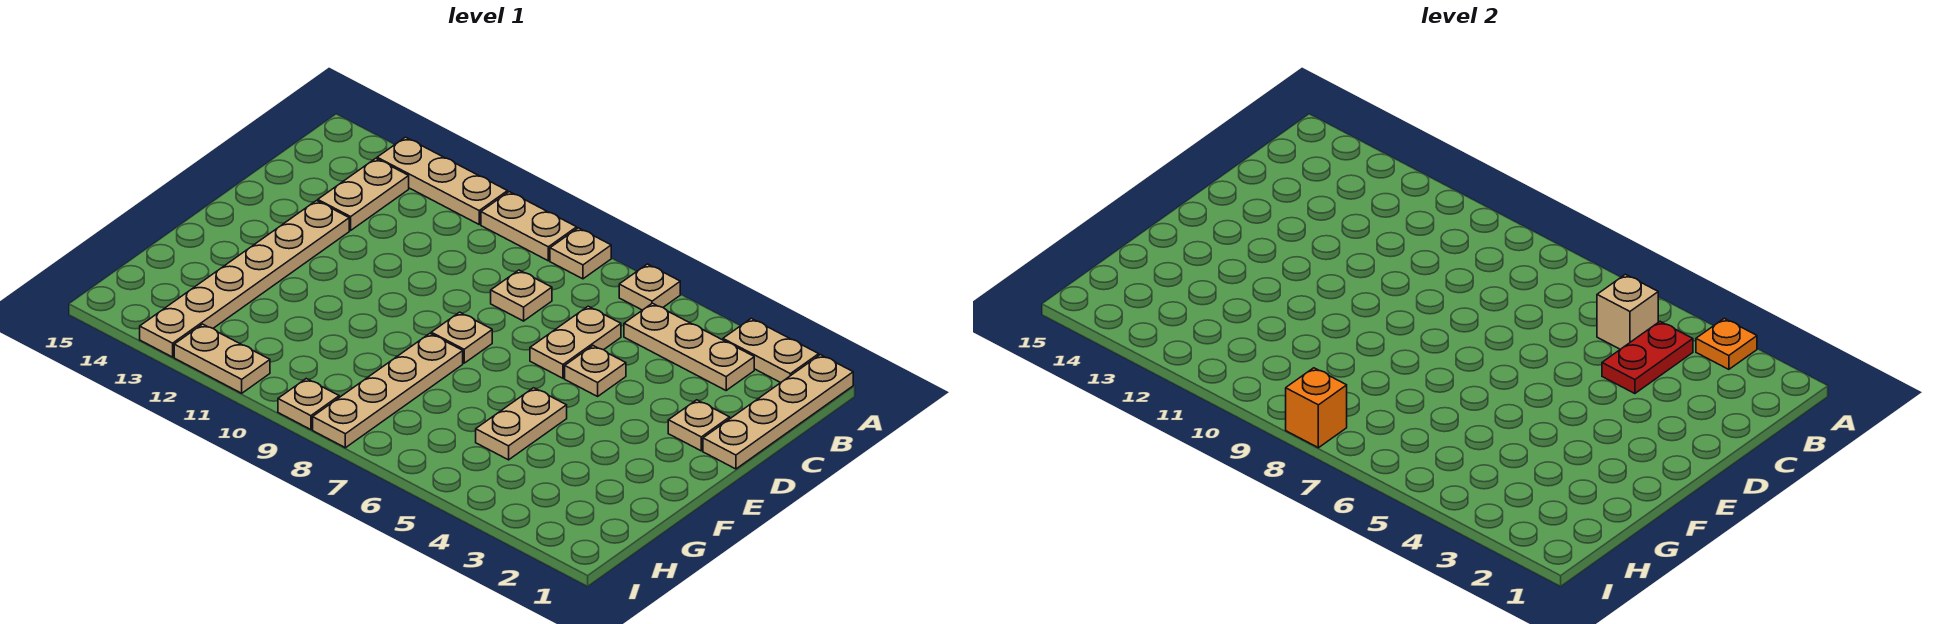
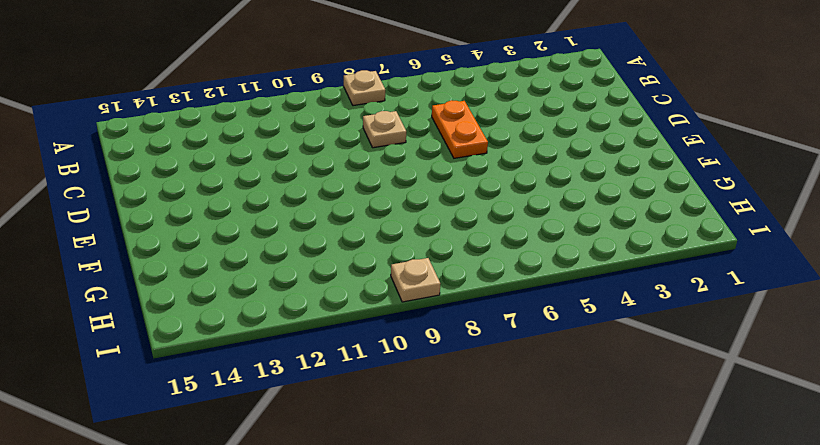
orange 1x2 plate [432,100,488,158] -> tan 1x2 plate [530,306,621,378]
none -> tan 1x4 plate [703,355,853,469]
none -> tan 1x2 plate [723,318,819,383]
none -> tan 1x1 plate [619,264,680,310]

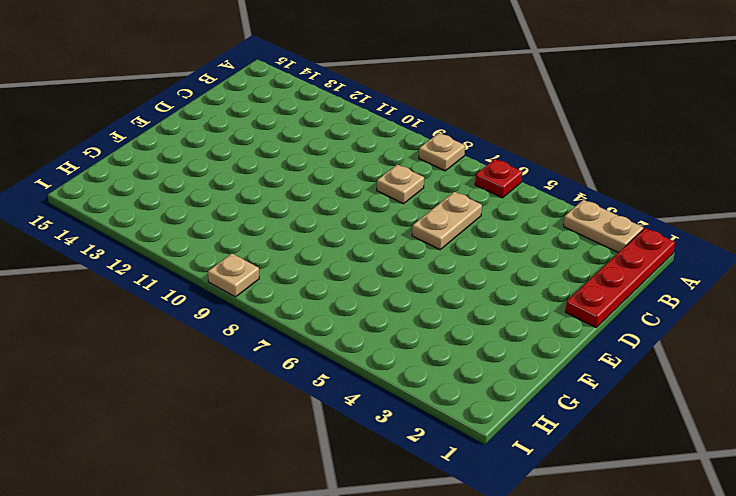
red 1x4 plate [565,228,675,327] -> tan 1x4 plate [703,355,853,469]
red 1x1 plate [475,159,522,198] -> tan 1x1 plate [619,264,680,310]
none -> tan 1x2 plate [481,192,577,261]
none -> tan 1x3 plate [377,137,507,224]
none -> tan 1x3 plate [624,303,754,390]

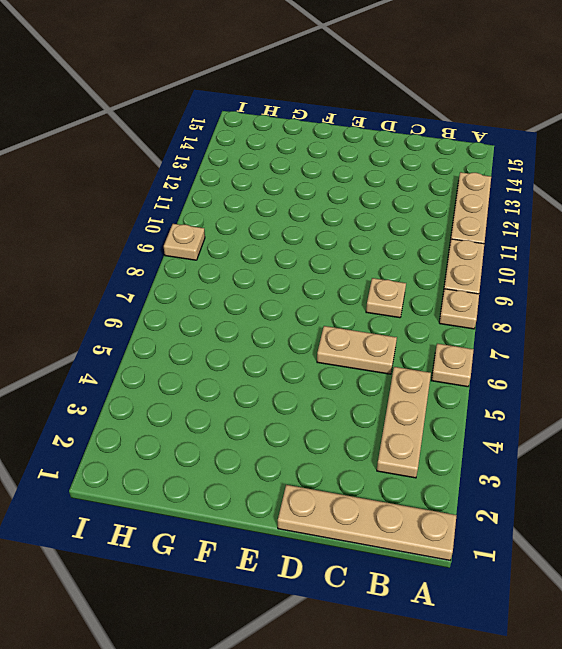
none -> tan 1x2 plate [723,318,819,383]
none -> tan 1x2 plate [318,158,409,230]
none -> tan 1x1 plate [668,400,730,451]

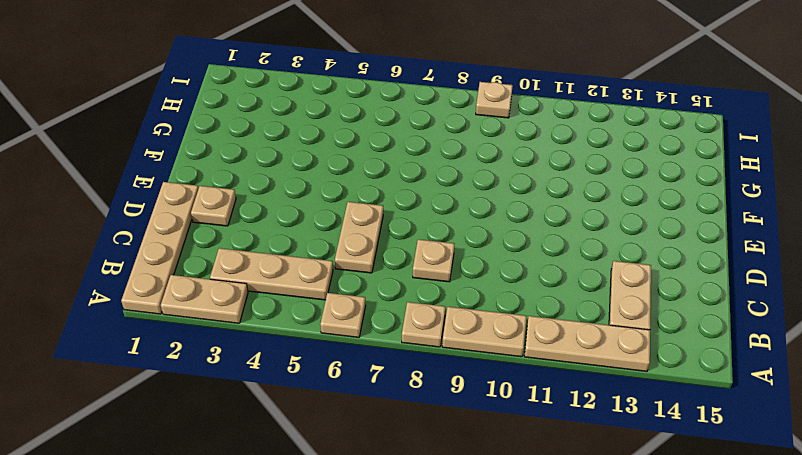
none -> tan 1x1 plate [565,346,626,396]
none -> tan 1x6 plate [140,201,349,357]
none -> tan 1x1 plate [431,312,492,363]

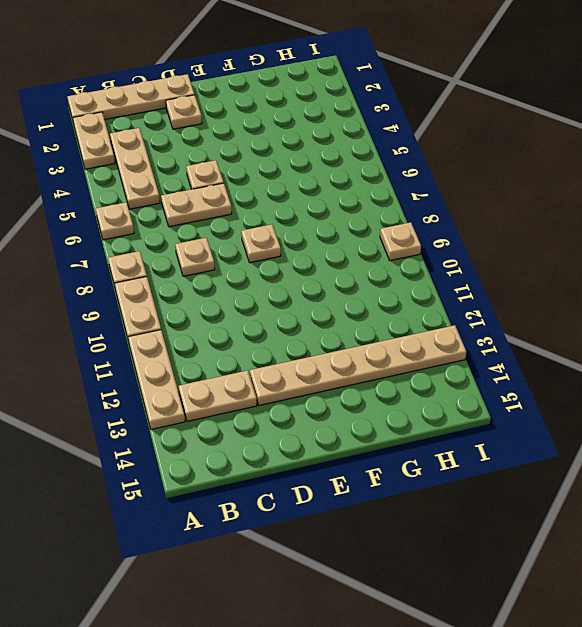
none -> tan 1x2 plate [476,388,567,460]
none -> tan 1x4 plate [313,334,463,448]
none -> tan 1x2 plate [174,324,270,393]

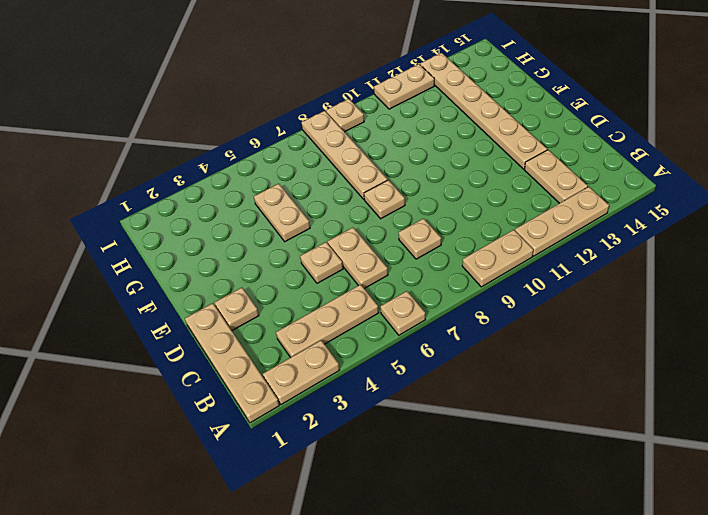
none -> tan 1x1 plate [550,228,611,279]
none -> orange 1x1 plate [1696,318,1757,369]
none -> red 1x2 plate [1602,322,1693,394]

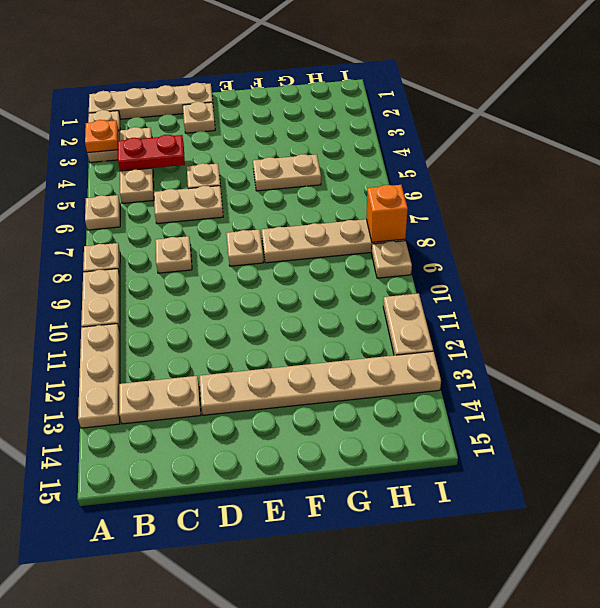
none -> tan 1x1 brick [1597,274,1658,349]

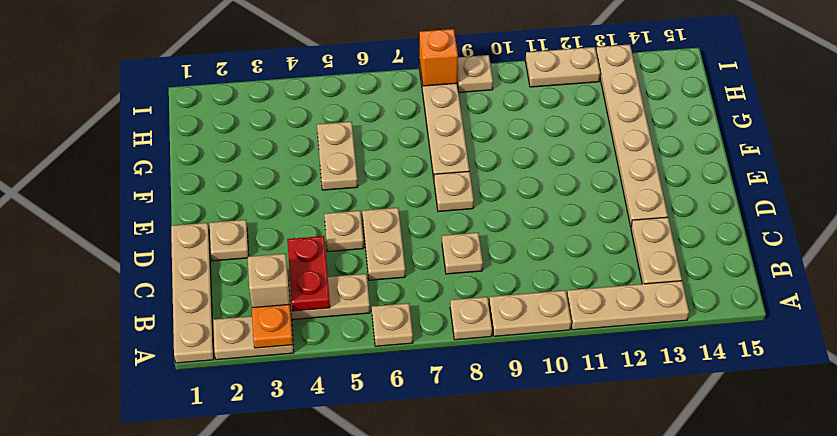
tan 1x1 brick [248,254,290,307] -> tan 1x1 brick moved to [1597,274,1658,349]

